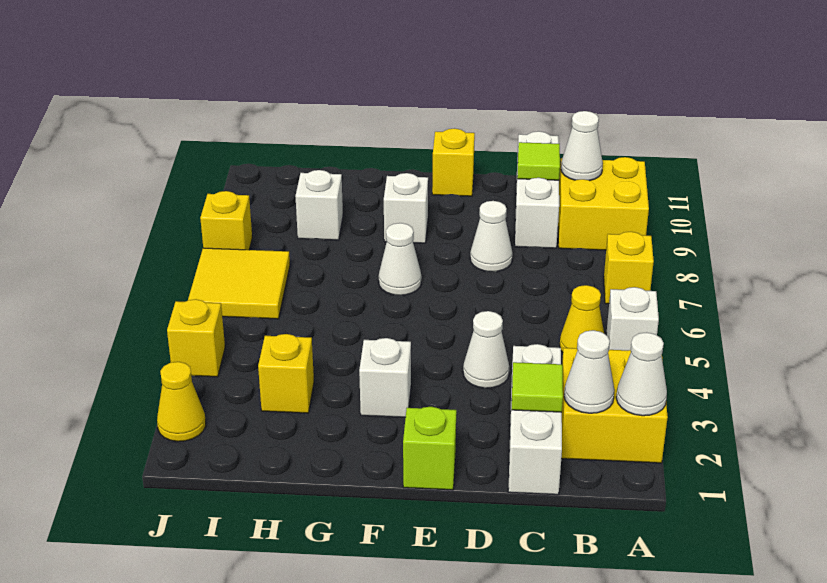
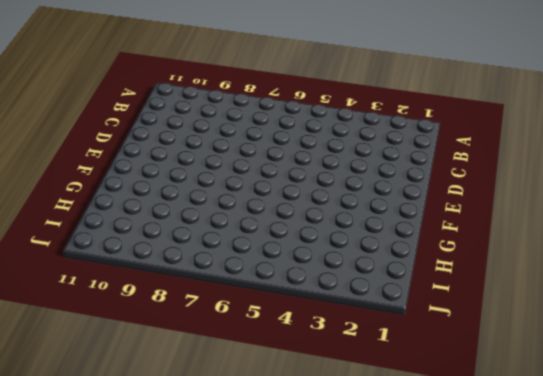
none -> yellow 2x2 brick [561,348,668,463]
none -> white 1x1 brick [606,287,659,350]
none -> yellow 1x1 brick [604,232,654,304]

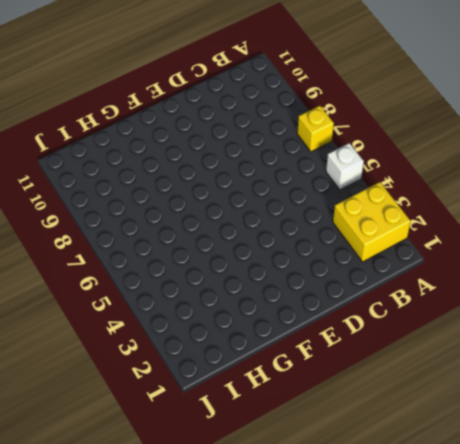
none -> yellow 2x2 brick [558,157,649,250]
none -> yellow 1x1 cone [560,285,604,352]
none -> white 1x3 brick [508,344,562,495]

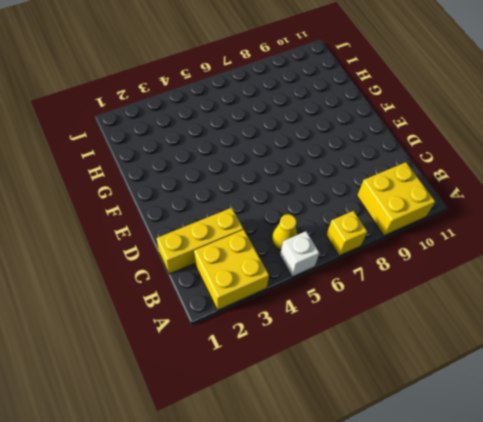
yellow 1x3 brick [157,208,243,274] -> white 1x3 brick [508,344,562,495]
none -> white 1x3 brick [515,131,559,248]
none -> white 1x1 cone [463,311,509,388]
none -> white 1x1 cone [470,201,513,272]

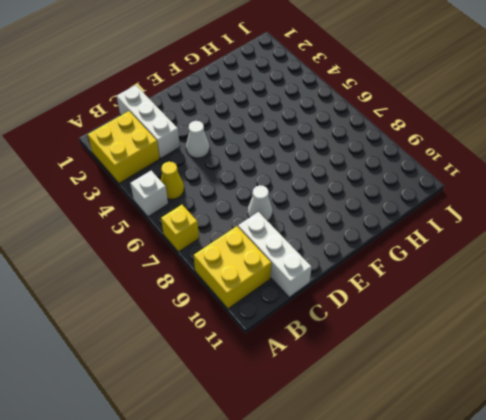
none -> lime 1x1 brick [403,407,456,490]
none -> yellow 1x1 brick [432,129,475,196]
none -> white 1x1 brick [359,338,411,417]

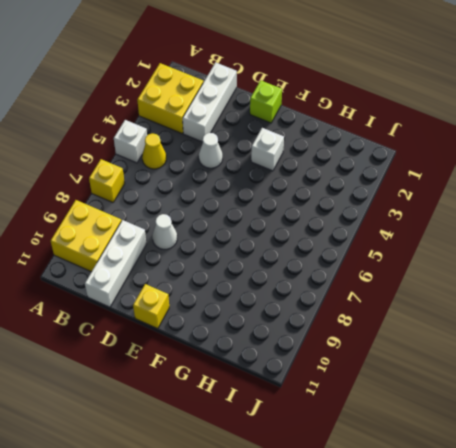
none -> white 1x1 cone [379,223,422,295]
none -> white 1x1 brick [384,173,428,243]
none -> yellow 1x1 brick [258,334,314,413]

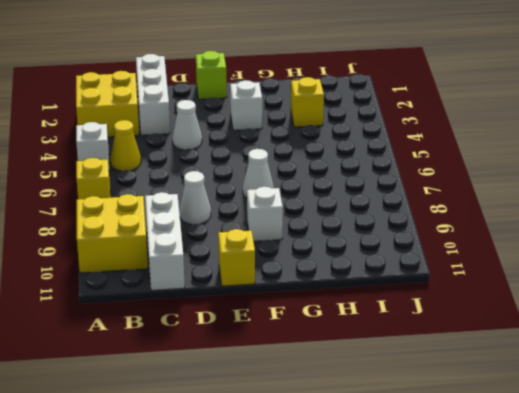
none -> white 1x1 brick [295,170,343,240]
none -> yellow 2x2 tile [188,248,290,319]
none -> yellow 1x1 cone [157,362,206,442]

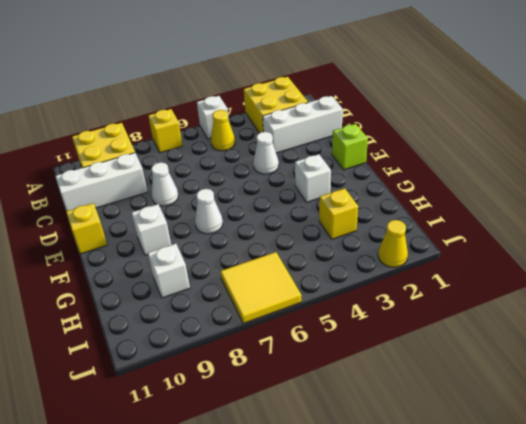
none -> yellow 1x1 brick [167,299,225,377]
none -> yellow 1x1 brick [200,191,252,250]
none -> white 1x1 cone [616,332,667,416]

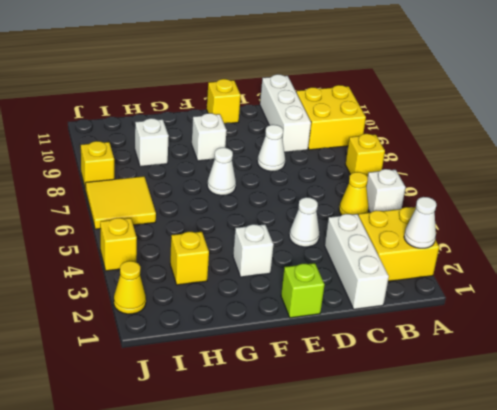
none -> white 1x1 cone [564,330,614,413]
none -> white 1x1 cone [561,111,603,181]
none -> lime 1x1 tile [512,362,563,412]

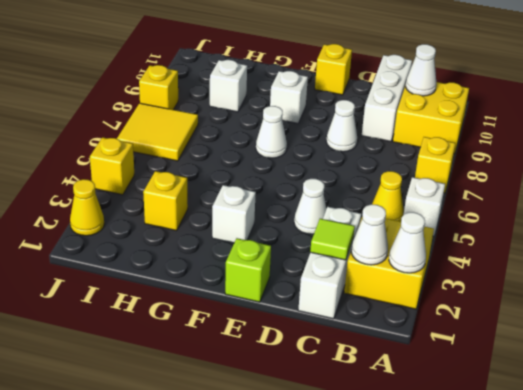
none -> lime 1x1 tile [517,142,560,180]

